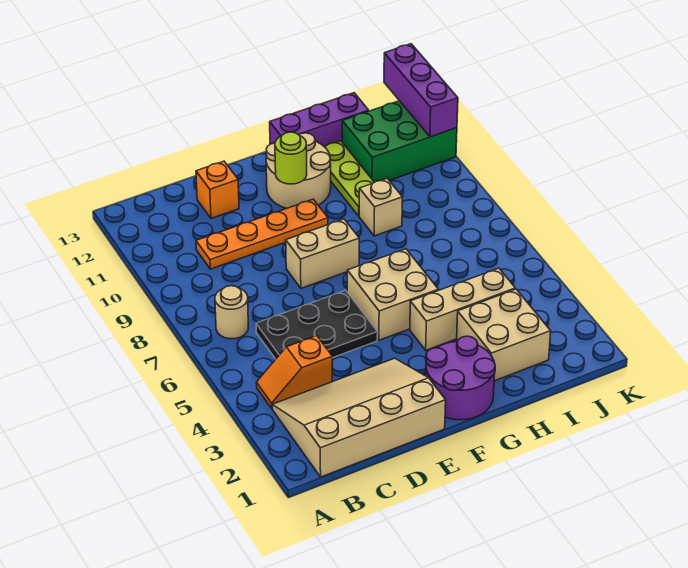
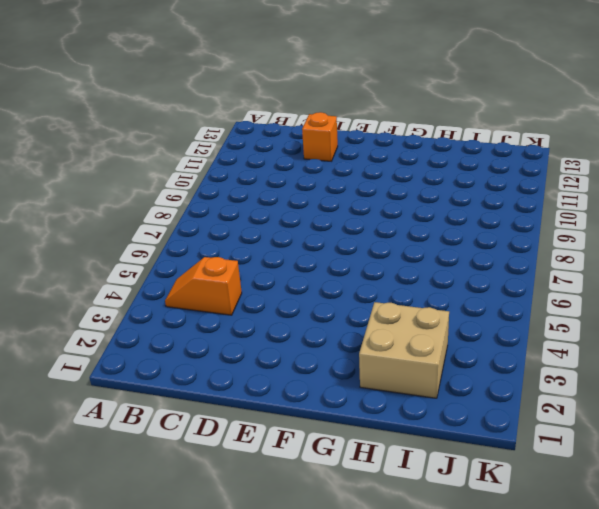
none -> tan 3x4 slope [272,358,446,477]
none -> tan 1x1 round brick [215,286,248,339]
none -> black 2x3 plate [256,291,378,359]

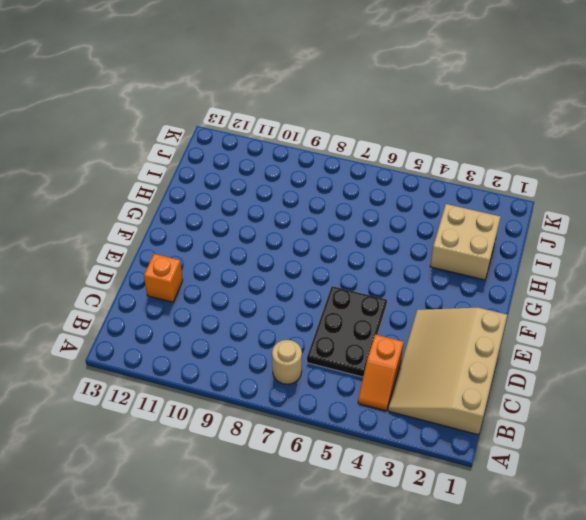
none -> orange 1x4 plate [196,199,328,269]
none -> tan 1x2 brick [286,219,359,288]
none -> purple 2x2 round brick [426,336,495,420]

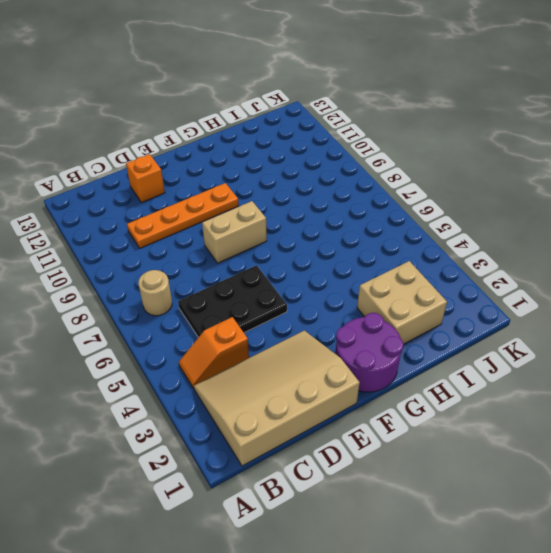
none -> tan 2x2 brick [347,249,438,340]
none -> tan 2x2 round brick [266,133,331,208]
none -> tan 1x3 brick [410,268,515,350]

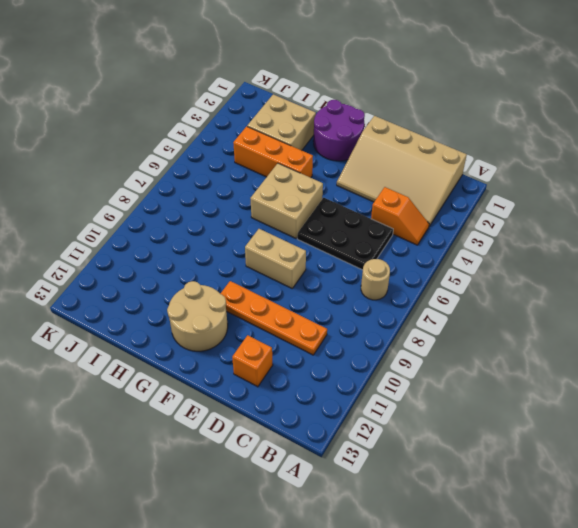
orange 1x3 brick [233,126,313,178] -> tan 1x3 brick [410,268,515,350]
none -> purple 1x3 brick [270,93,369,146]
none -> tan 1x1 brick [359,178,402,236]
none -> lime 1x3 plate [324,141,374,216]

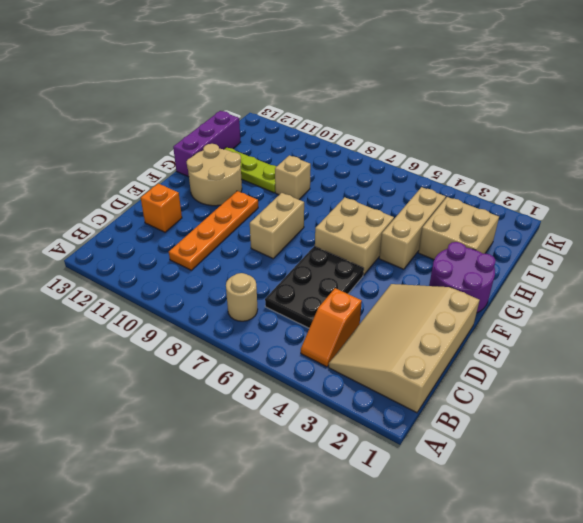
none -> green 2x3 brick [342,101,457,182]
none -> lime 1x1 round brick [275,132,307,184]
none -> purple 1x3 brick [384,44,458,137]

